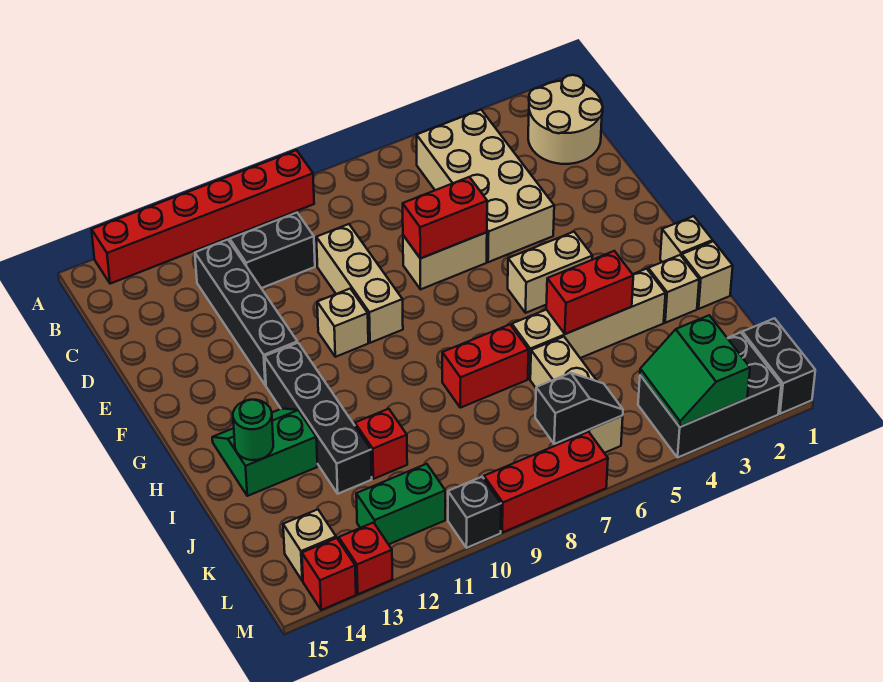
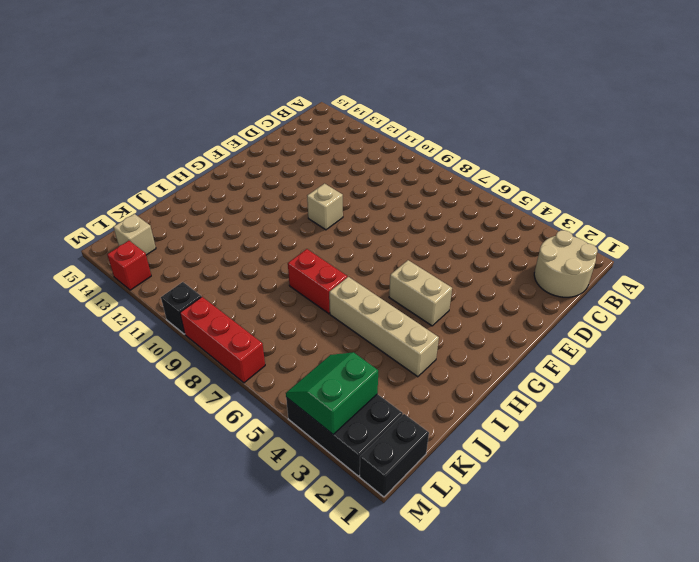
none -> red 1x6 brick [92,150,314,284]
none -> tan 2x4 brick [417,110,554,262]
none -> black 1x2 brick [230,213,315,288]
none -> black 1x4 brick [195,240,297,385]

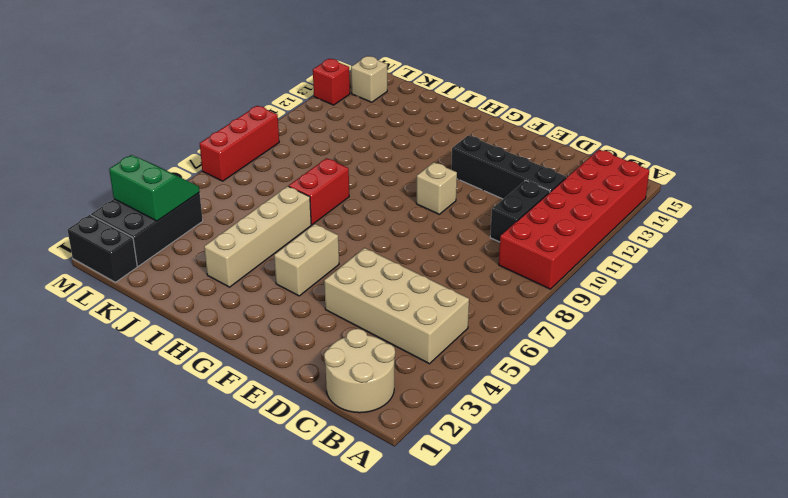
red 2x6 brick [499,150,649,289] -> red 1x6 brick [92,150,314,284]
none -> tan 1x3 brick [316,224,403,343]
none -> tan 1x2 brick [403,232,487,289]
none -> black 1x4 brick [265,343,372,494]
none -> tan 1x1 brick [660,216,713,262]

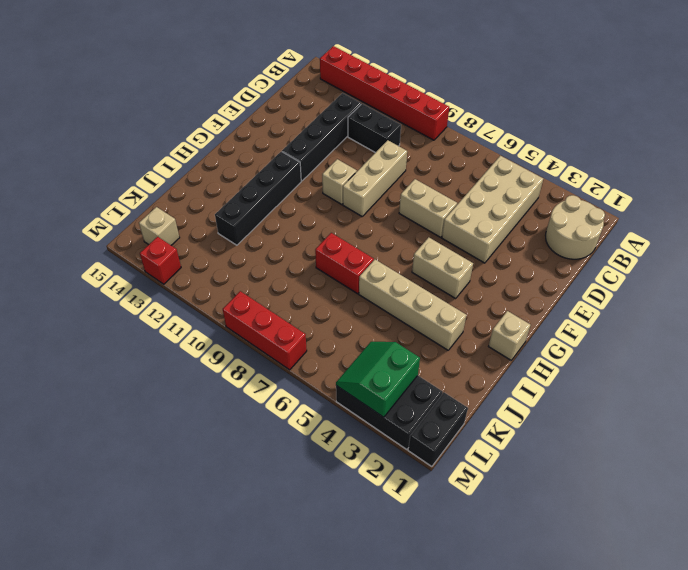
none -> green 2x2 slope [212,409,317,496]
none -> tan 1x1 brick [682,241,733,309]
none -> tan 1x1 brick [648,255,699,323]
none -> tan 1x3 brick [530,337,623,453]

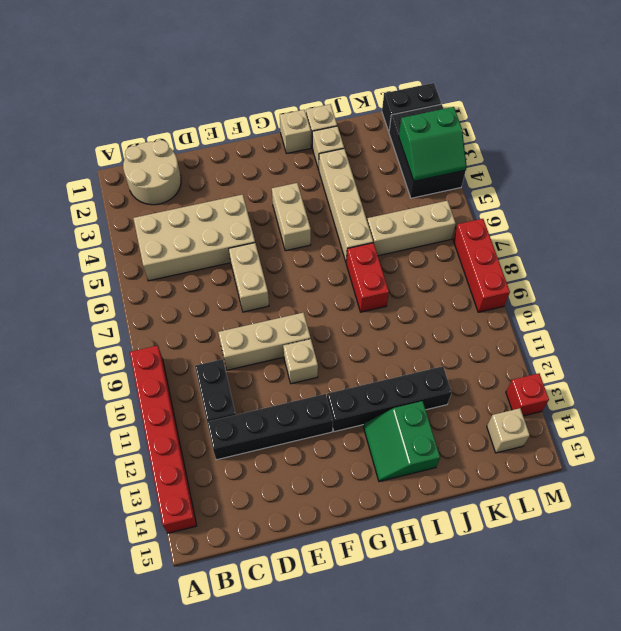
none -> red 1x1 brick [355,409,407,479]
none -> green 1x2 brick [356,464,445,544]
none -> black 1x1 brick [448,477,501,548]
none -> red 1x1 brick [302,538,356,610]

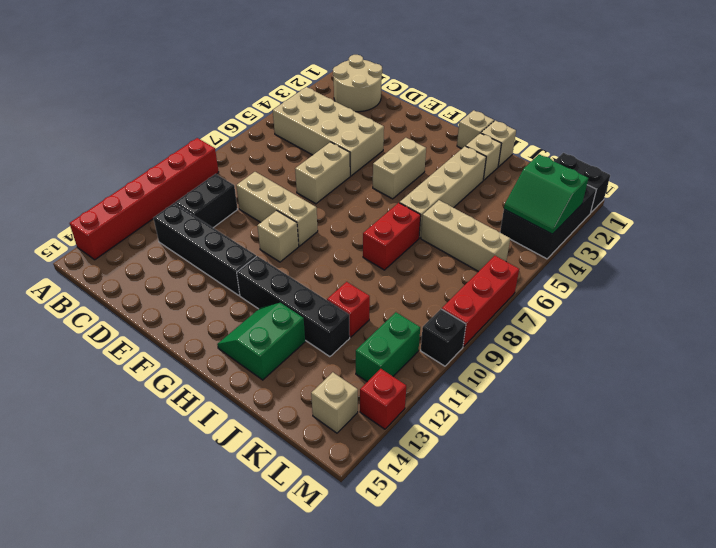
none -> red 1x1 brick [302,538,356,610]
none -> red 1x2 brick [403,177,487,258]
none -> red 1x2 brick [546,251,633,334]
none -> green 1x1 round brick [233,400,273,460]

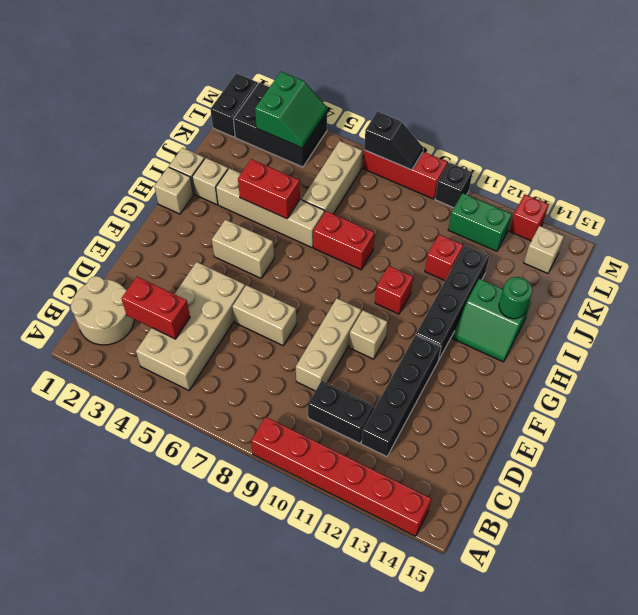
red 1x2 brick [122,277,190,339] -> red 1x2 brick moved to [403,177,487,258]
red 1x1 brick [375,266,413,314] -> red 1x1 brick moved to [302,538,356,610]
black 1x2 slope [364,112,423,170] -> black 1x2 slope turned to [535,373,623,444]

